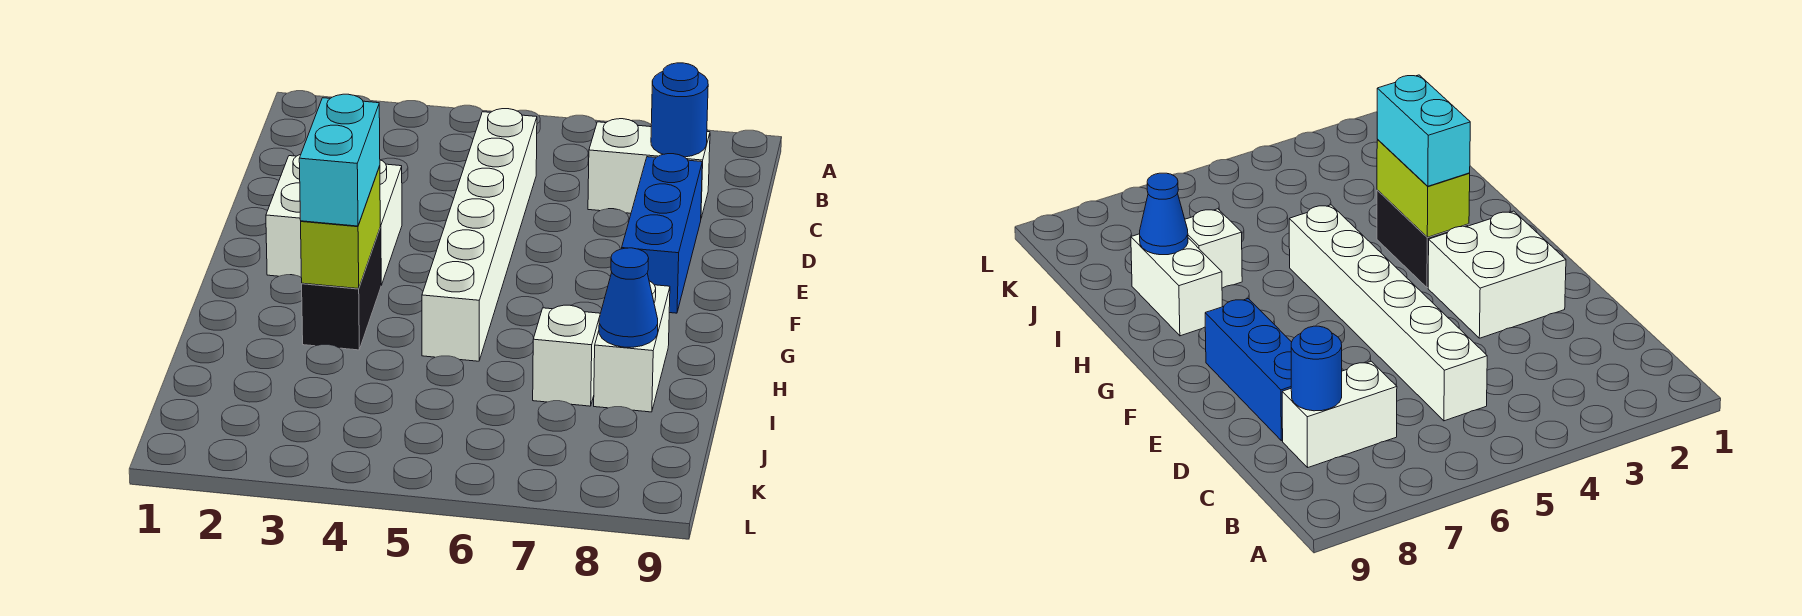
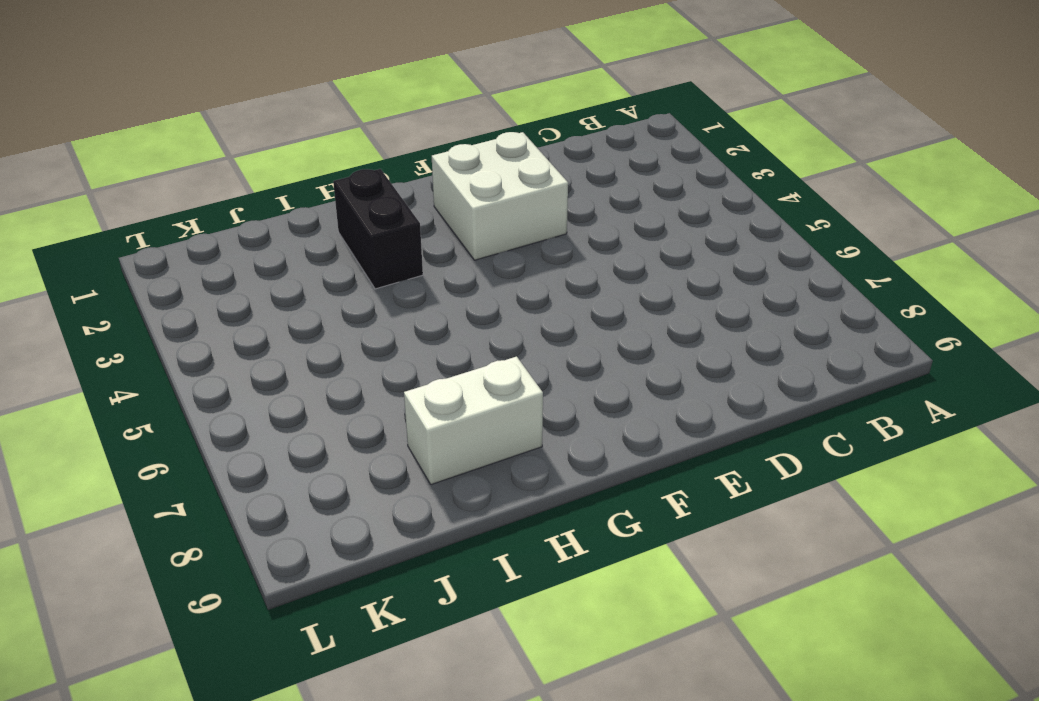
black 1x2 brick [333,169,423,289] -> black 1x2 brick turned to [302,229,381,350]
none -> white 1x6 brick [422,109,537,361]
none -> white 1x2 brick [588,119,710,218]

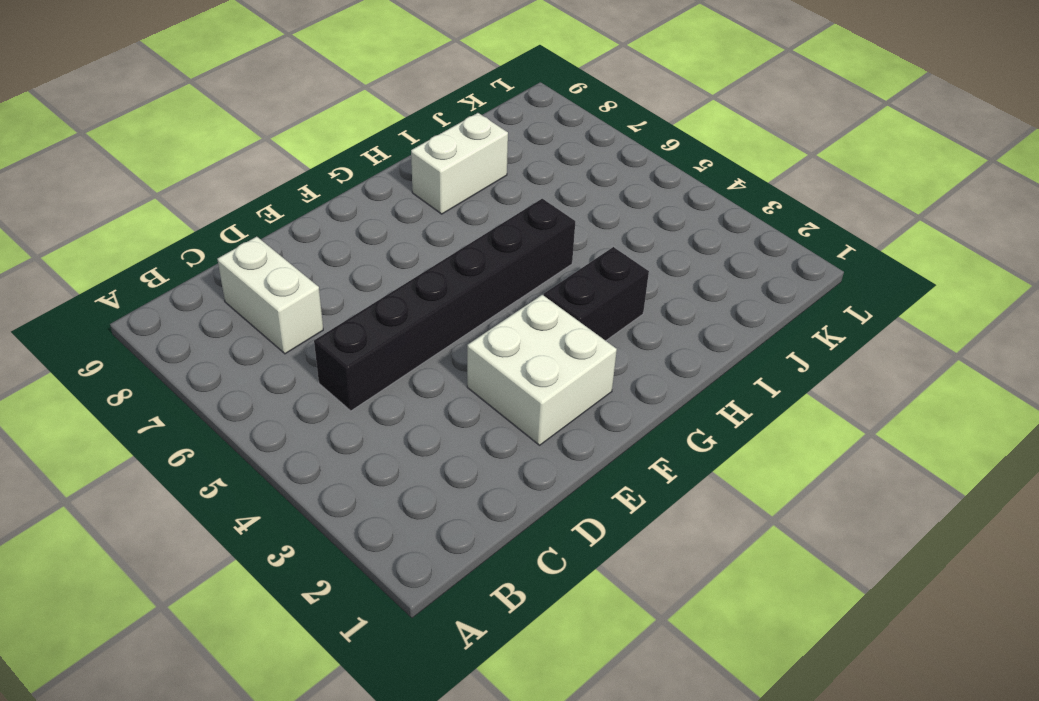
black 1x6 brick [314,199,575,411] -> white 1x6 brick [422,109,537,361]
none -> blue 1x3 brick [622,154,702,313]
none -> white 1x1 brick [533,305,600,406]

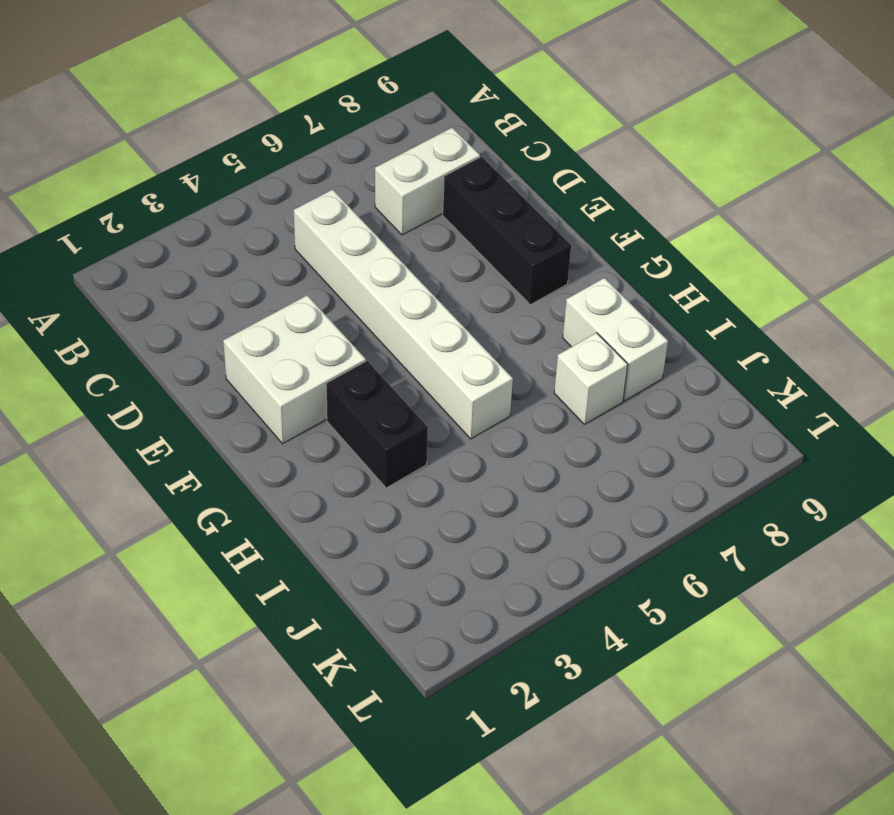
black 1x3 brick [443,157,571,305] -> blue 1x3 brick [622,154,702,313]
none -> blue 1x1 round brick [651,63,708,157]
none -> lime 1x2 brick [301,166,380,289]

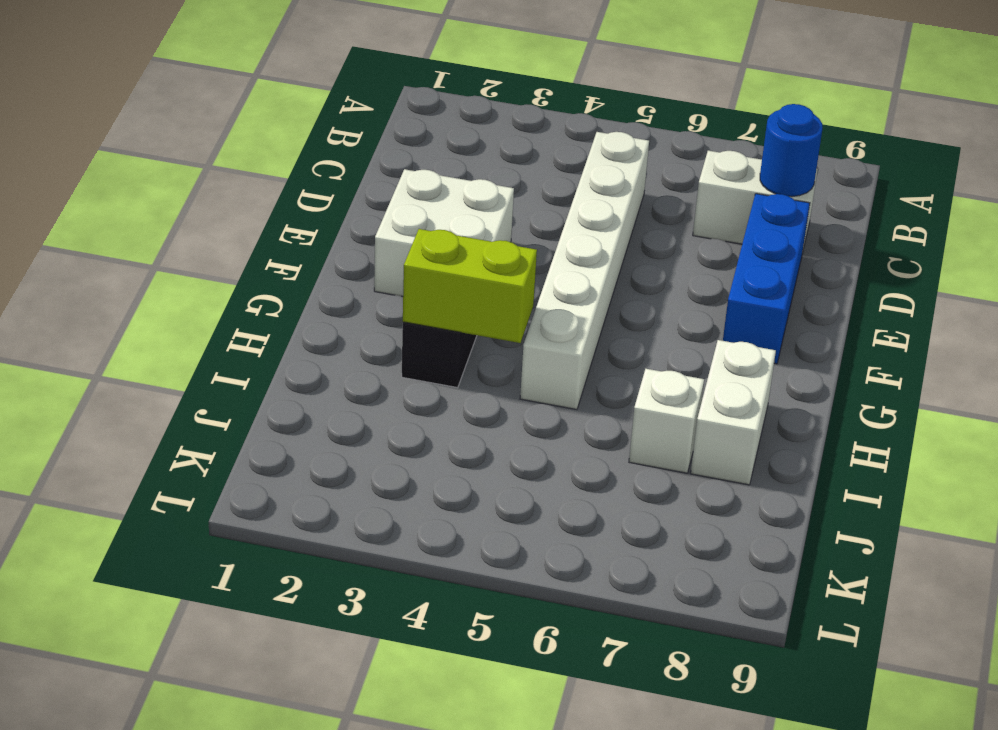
lime 1x2 brick [403,229,537,343] -> lime 1x2 brick turned to [301,166,380,289]
none -> blue 1x1 cone [599,248,658,347]
none -> cyan 1x2 brick [299,94,380,226]

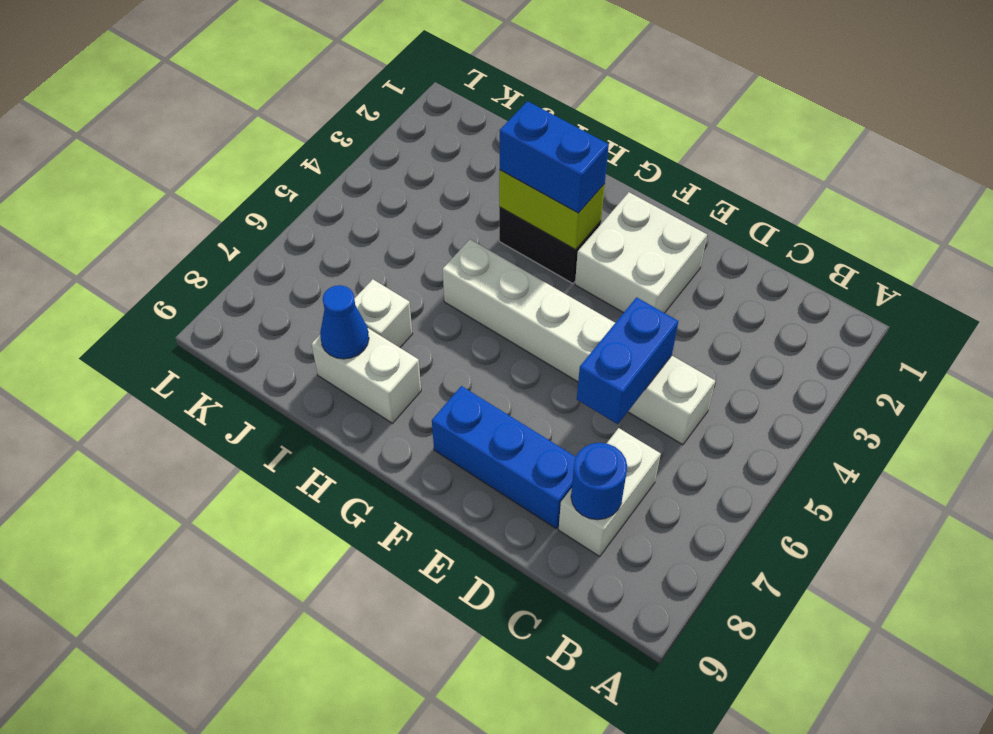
blue 1x2 brick [577,297,678,424] -> none
blue 1x2 brick [500,101,609,213] -> cyan 1x2 brick [299,94,380,226]

